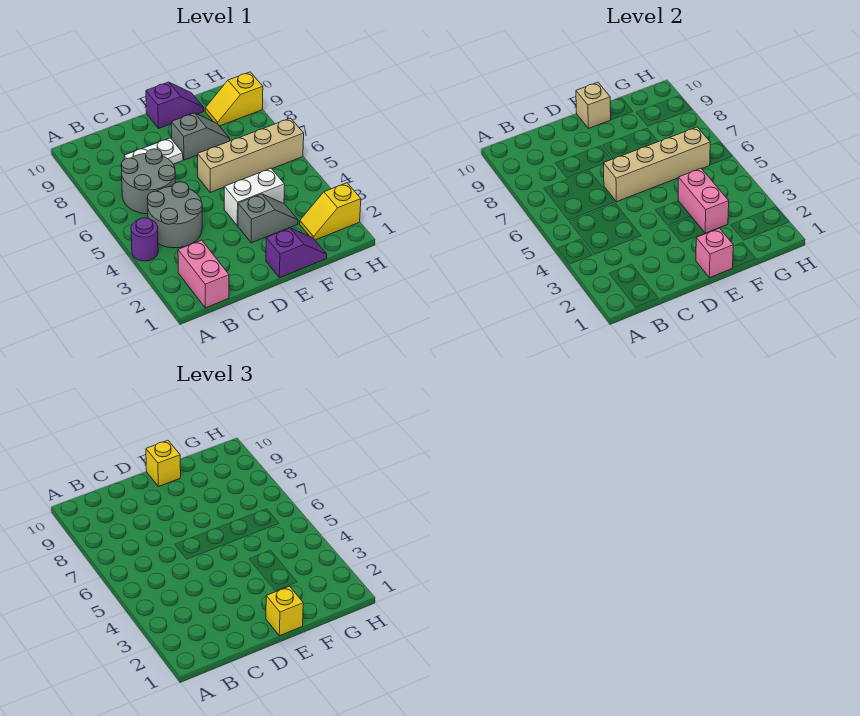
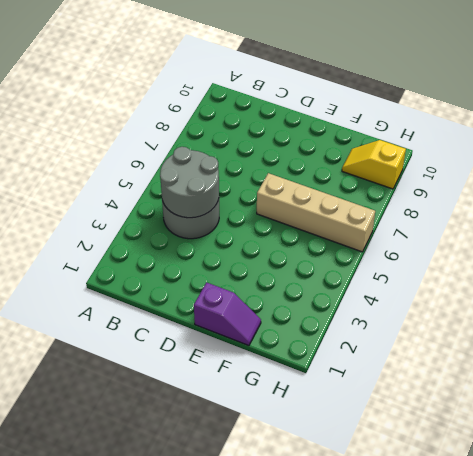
grey 2x2 round brick [160,147,219,218] -> grey 2x2 round brick moved to [121,149,176,214]
none -> purple 1x1 round brick [131,218,158,261]
none -> pink 1x2 brick [178,240,229,308]
none -> white 1x2 plate [124,138,183,164]

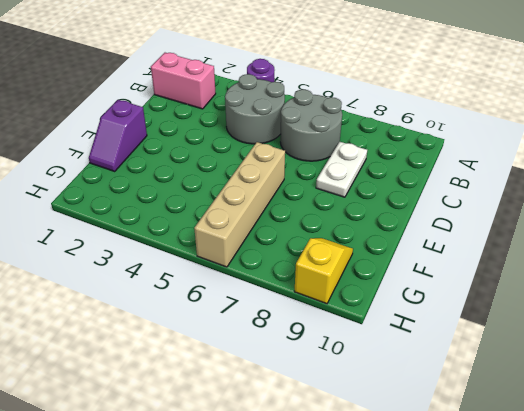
none -> grey 1x2 slope [238,194,298,243]
none -> white 1x2 brick [224,168,285,226]
none -> grey 1x2 slope [171,113,230,160]

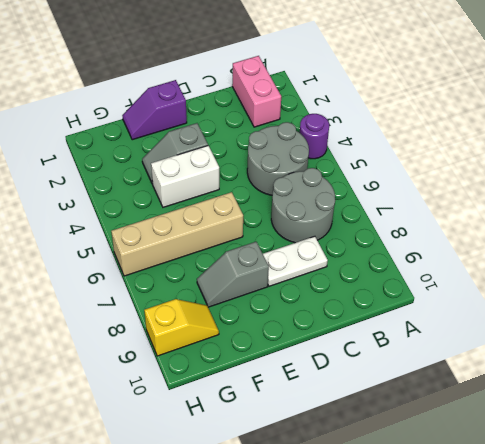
none -> purple 1x2 slope [146,82,204,129]
none -> yellow 1x2 slope [300,183,361,240]
none -> tan 1x4 brick [604,127,710,202]

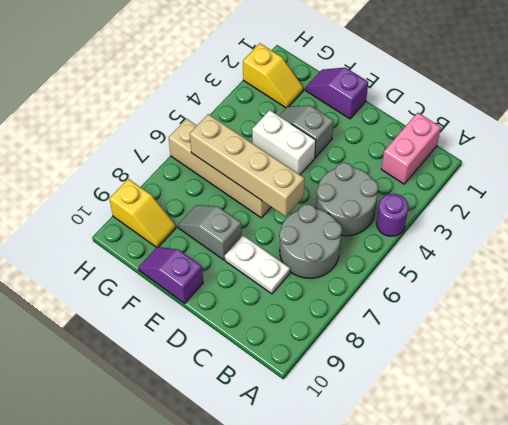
none -> pink 1x1 brick [696,228,733,278]
none -> tan 1x1 brick [576,82,611,129]
none -> pink 1x2 brick [678,168,729,233]

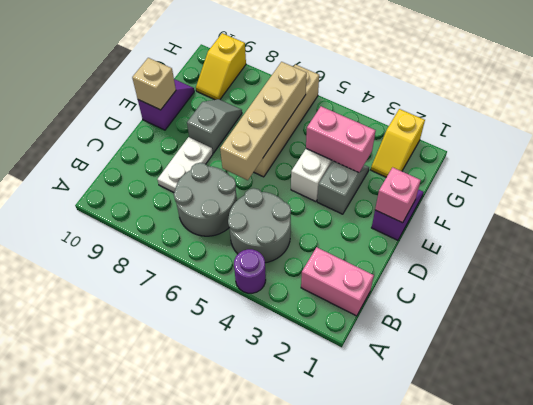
none -> yellow 1x1 brick [266,586,303,636]
none -> yellow 1x1 brick [146,440,181,487]

